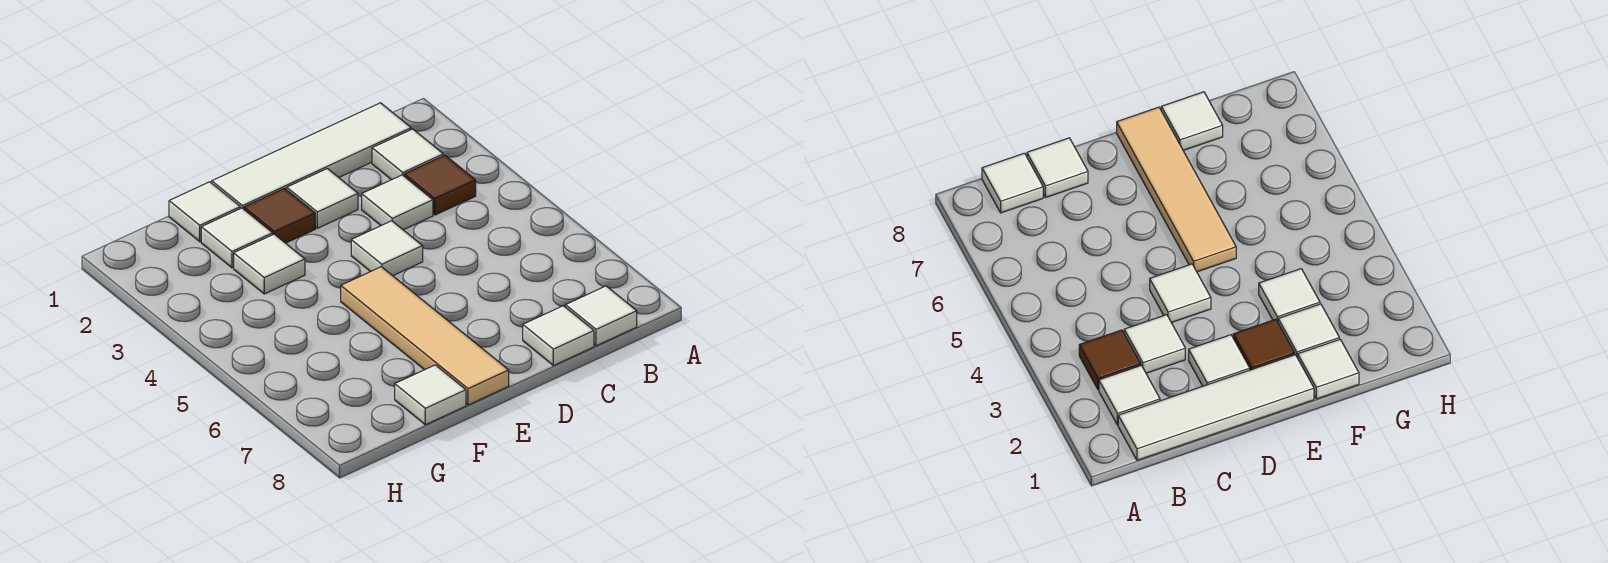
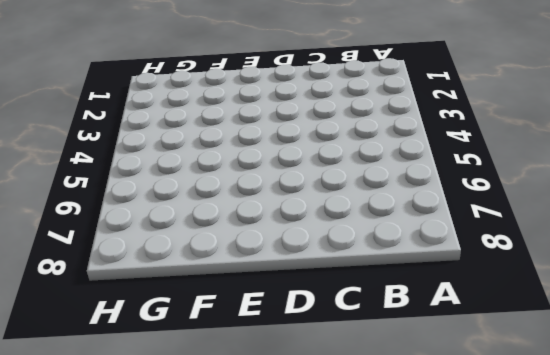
none -> white 1x4 tile [212,103,411,209]
none -> white 1x1 tile [372,129,443,180]
none -> brown 1x1 tile [404,155,476,215]

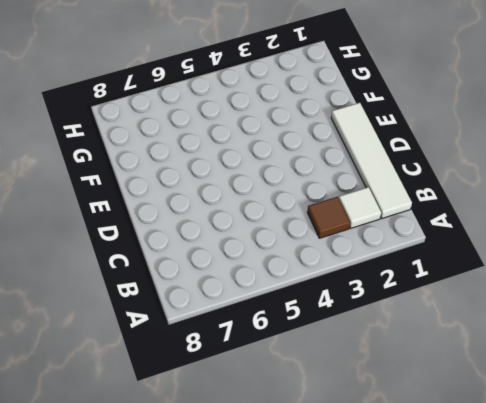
none -> white 1x1 tile [565,286,637,346]
none -> white 1x1 tile [362,175,433,230]
none -> white 1x1 tile [523,306,594,366]

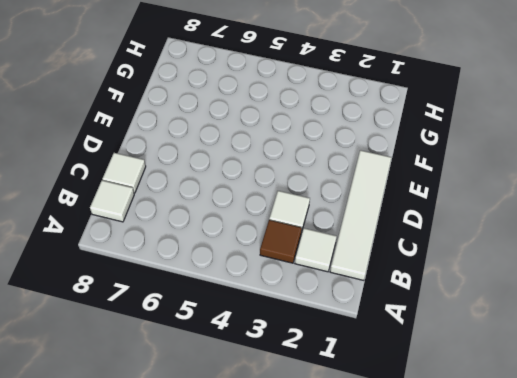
none -> white 1x1 tile [287,169,358,228]
none -> white 1x1 tile [351,221,423,276]
none -> brown 1x1 tile [244,188,315,243]

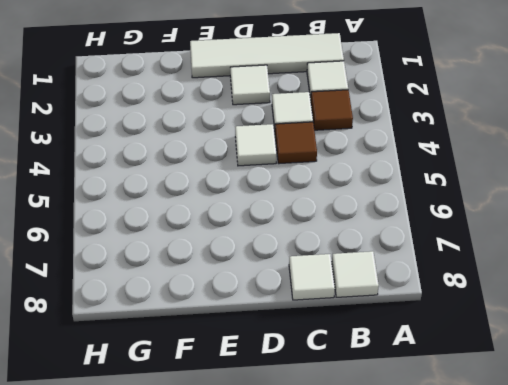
brown 1x1 tile [275,122,317,164] -> brown 1x1 tile moved to [244,188,315,243]
none -> tan 1x4 tile [341,267,509,405]
none -> white 1x1 tile [169,182,240,242]
none -> white 1x1 tile [201,208,273,268]

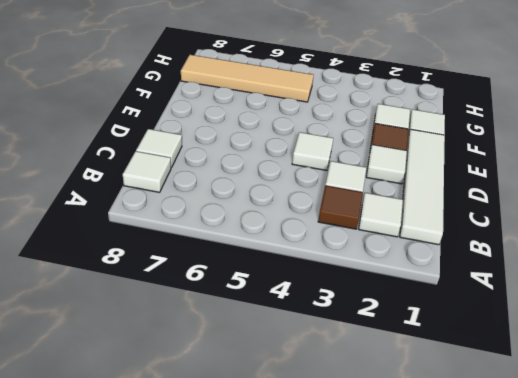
tan 1x4 tile [181,55,314,102] -> tan 1x4 tile moved to [341,267,509,405]
none -> white 1x1 tile [234,234,305,294]
none -> white 1x1 tile [395,365,466,425]

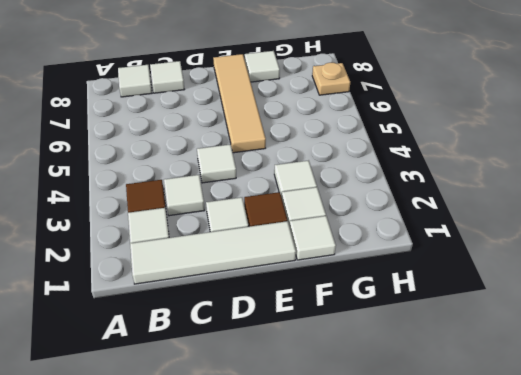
tan 1x1 plate [312,63,350,95] -> none

